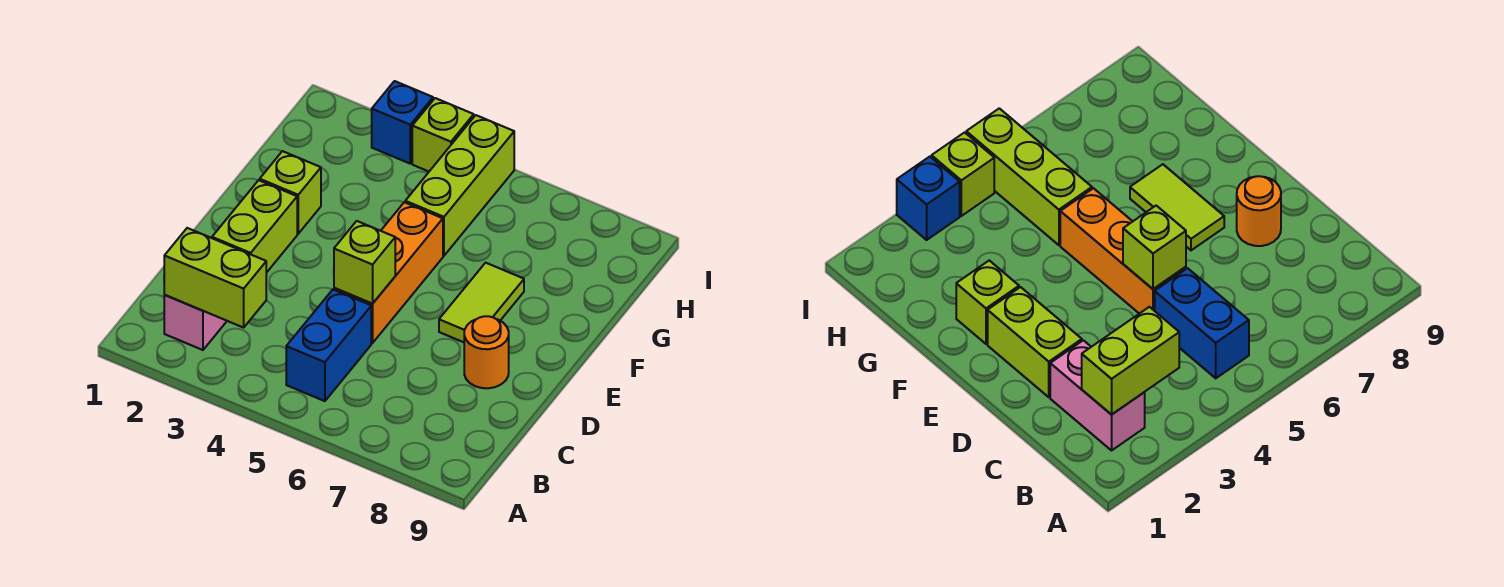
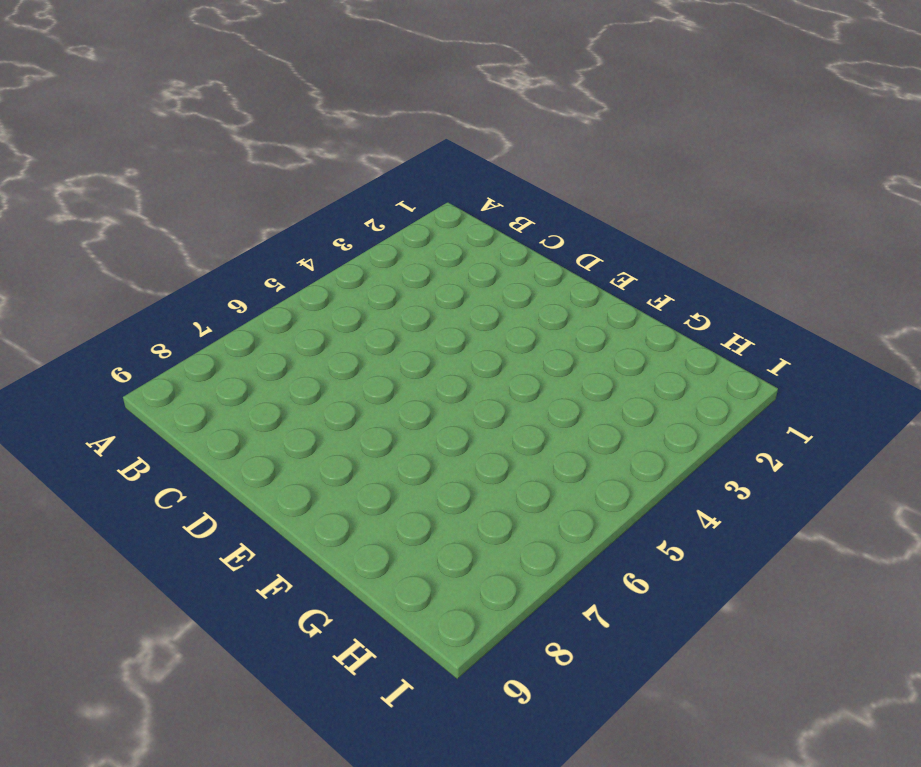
none -> pink 1x2 brick [164,295,227,350]
none -> blue 1x2 brick [286,290,371,401]
none -> lime 1x2 brick [212,180,297,273]

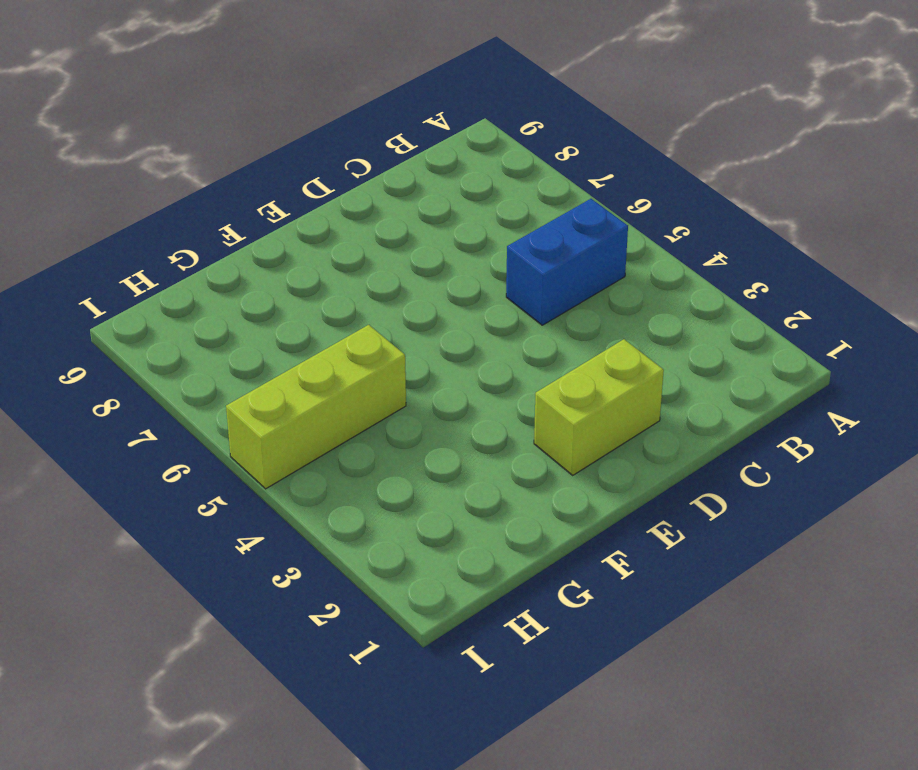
none -> pink 1x2 brick [164,295,227,350]
none -> orange 1x3 brick [334,202,443,343]
none -> orange 1x1 round brick [464,316,509,388]

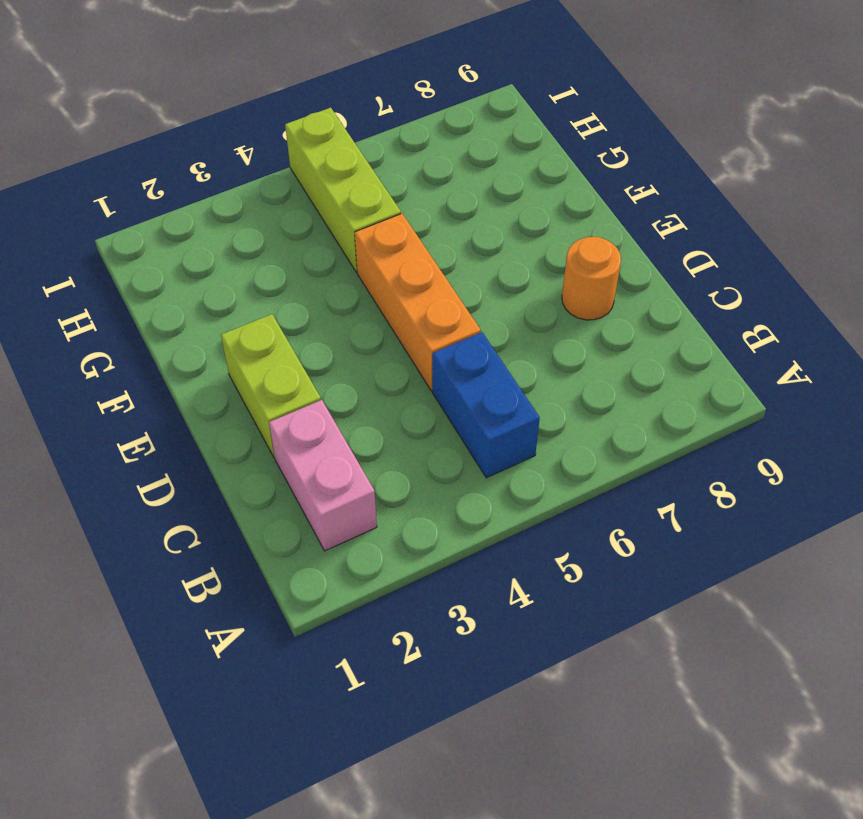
none -> lime 1x2 tile [439,263,524,342]
none -> lime 1x1 brick [260,151,321,234]
none -> blue 1x1 brick [372,81,433,163]

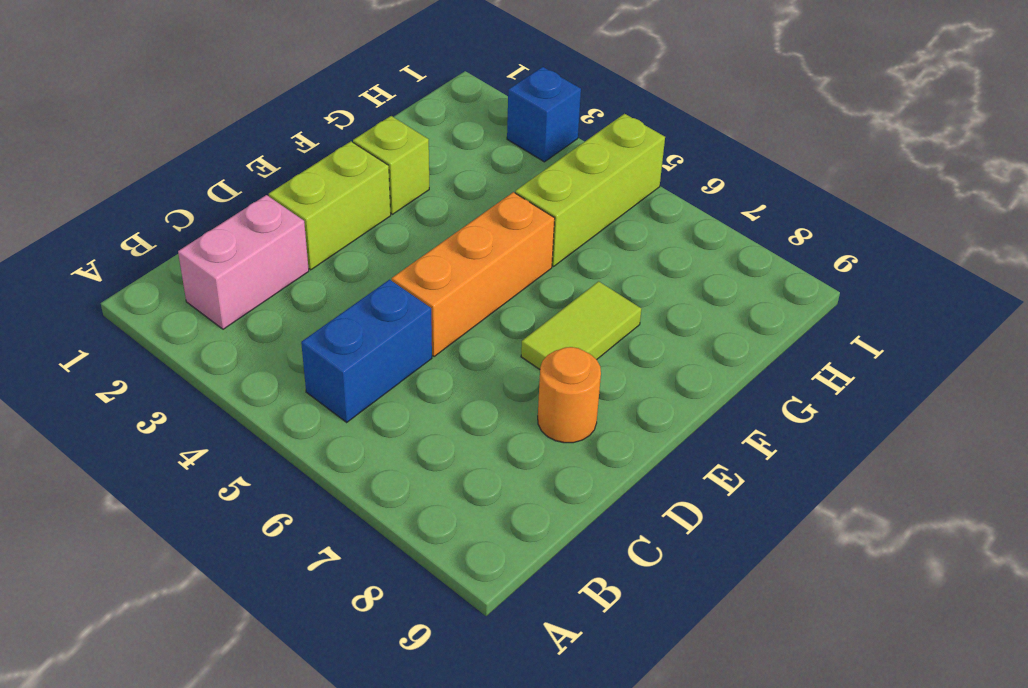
none -> lime 1x1 brick [412,98,474,171]
none -> lime 1x2 brick [164,228,266,328]
none -> lime 1x1 brick [334,221,395,304]

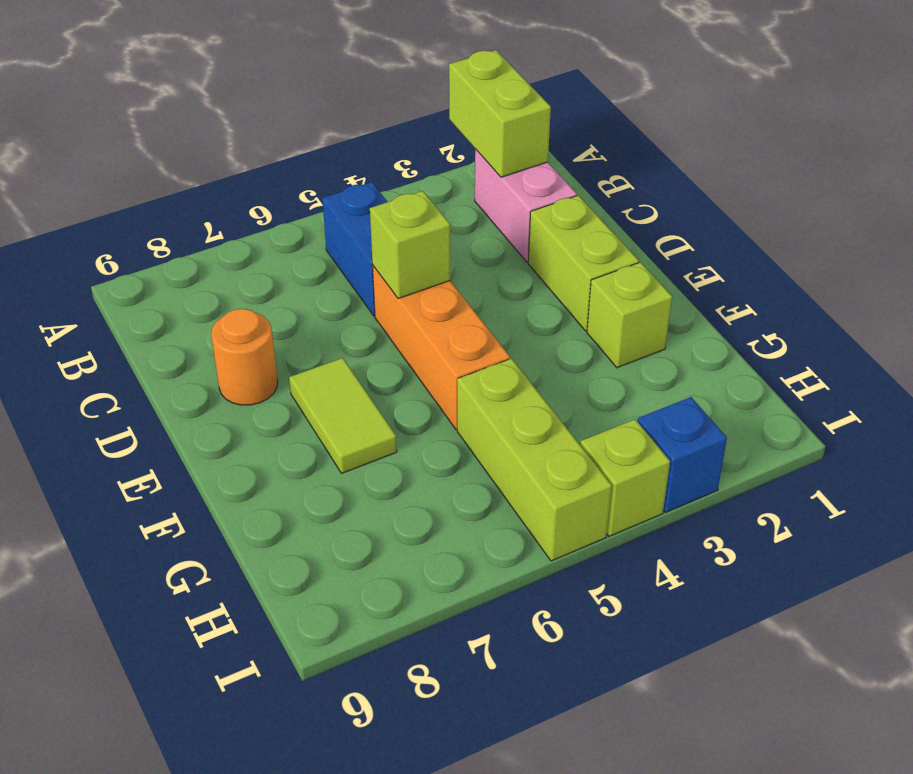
lime 1x2 brick [449,50,551,177] -> lime 1x2 brick turned to [164,228,266,328]

